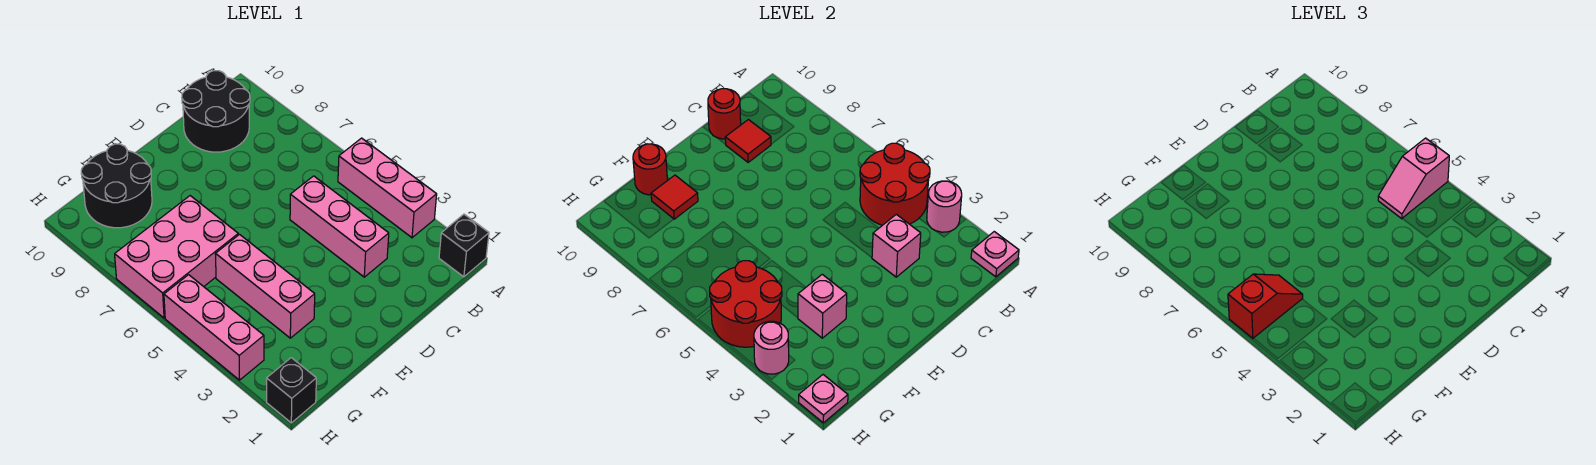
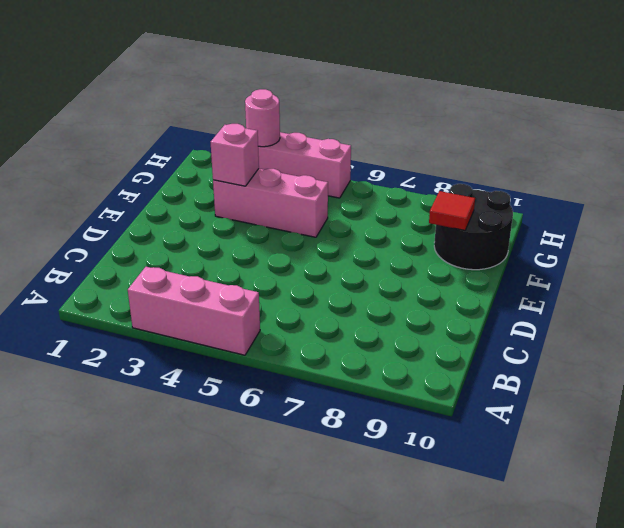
none -> black 1x1 brick [439,214,489,277]
none -> black 2x2 round brick [182,71,250,152]
none -> pink 1x3 brick [290,176,389,277]

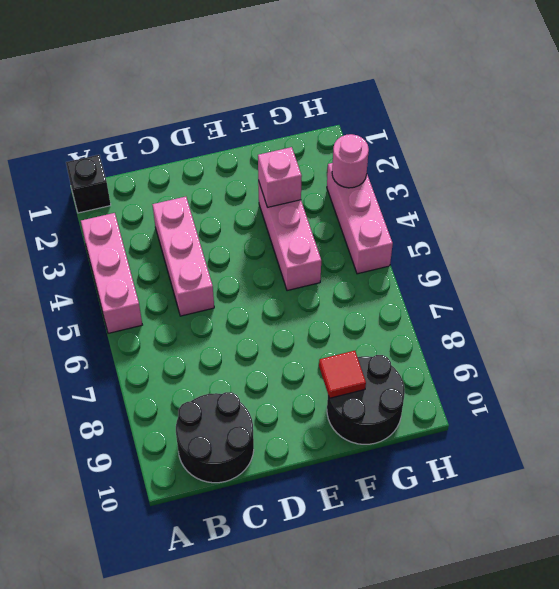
none -> pink 2x3 brick [115,196,238,318]
none -> black 1x1 brick [267,358,316,423]
none -> pink 1x1 plate [971,232,1019,277]

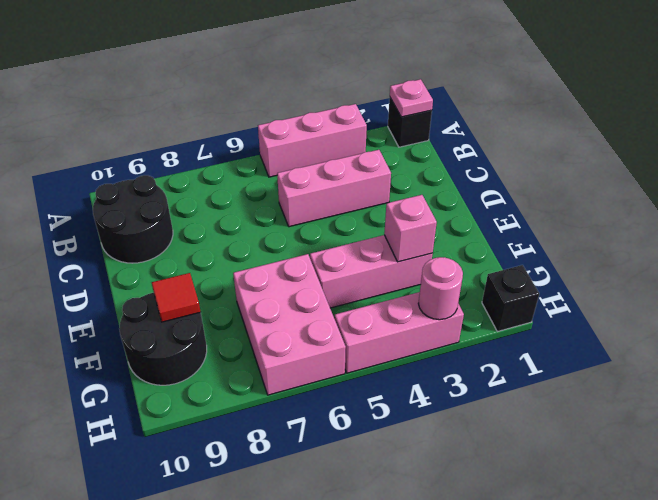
none -> pink 1x1 round brick [927,181,962,232]
none -> red 2x2 round brick [860,143,930,225]
none -> pink 1x1 brick [872,214,921,277]

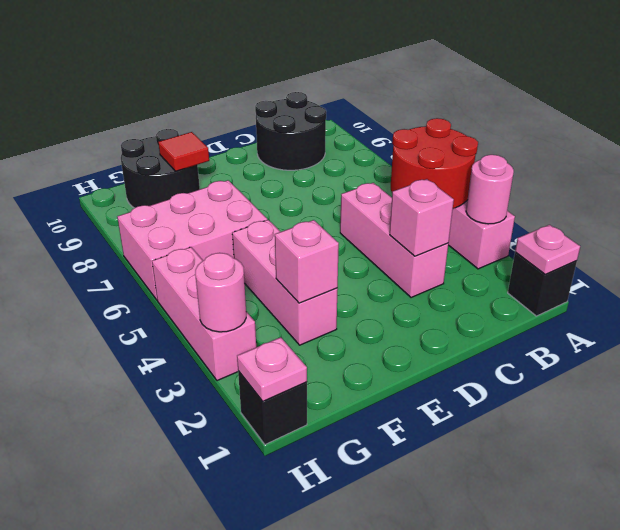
none -> red 1x1 tile [725,120,771,162]
none -> red 1x1 round brick [708,89,741,139]
none -> red 1x1 round brick [633,144,667,195]

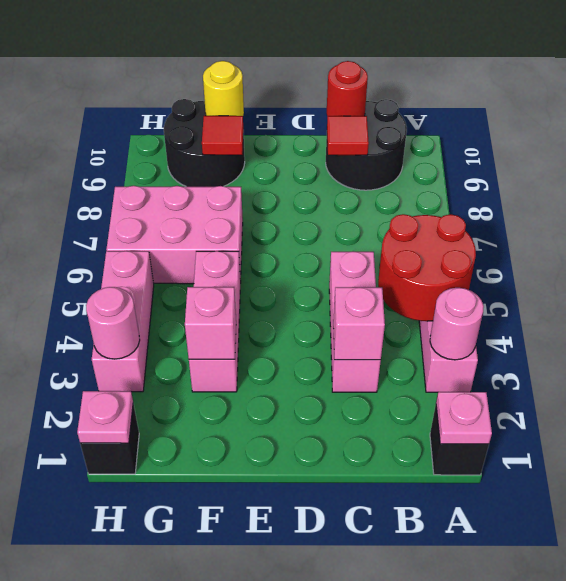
yellow 1x1 round brick [203,61,244,116] -> red 1x1 round brick [633,144,667,195]
none -> red 2x2 round brick [710,261,782,347]
none -> pink 1x2 slope [1378,138,1449,219]
none -> red 1x2 slope [1228,274,1303,338]

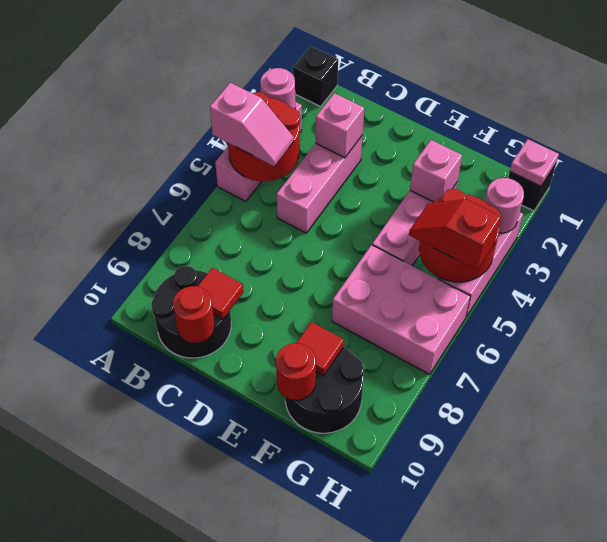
none -> pink 1x1 plate [971,232,1019,277]

